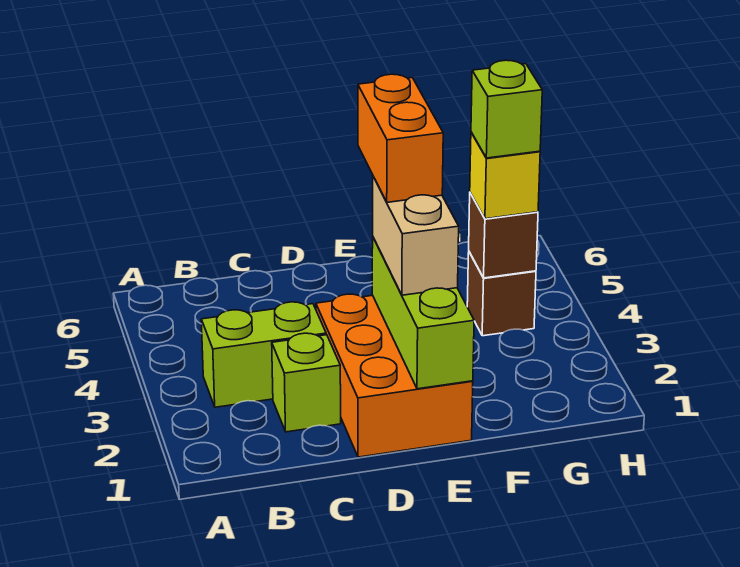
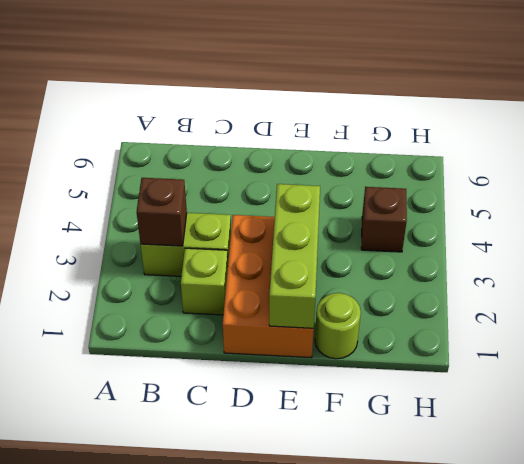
brown 1x1 brick [137,178,187,246] -> brown 1x1 brick moved to [469,193,538,278]
lime 1x1 round brick [315,293,361,359] -> none
none -> tan 1x2 brick [373,177,459,295]
none -> yellow 1x1 brick [470,132,540,219]

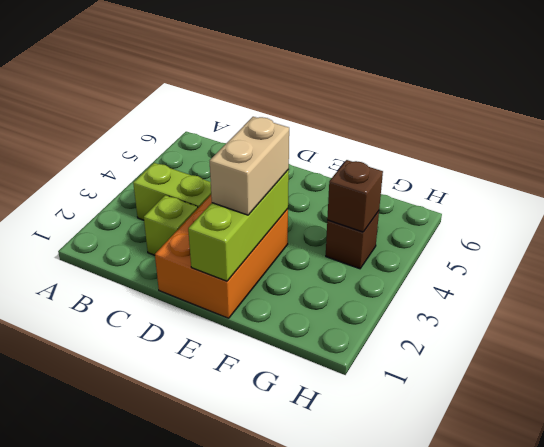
none -> yellow 1x1 brick [470,132,540,219]
none -> orange 1x2 brick [358,74,443,202]

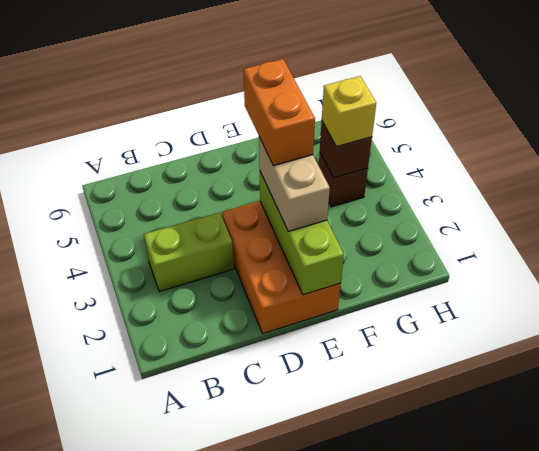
none -> lime 1x1 brick [272,333,341,432]
none -> lime 1x1 brick [471,60,542,158]

